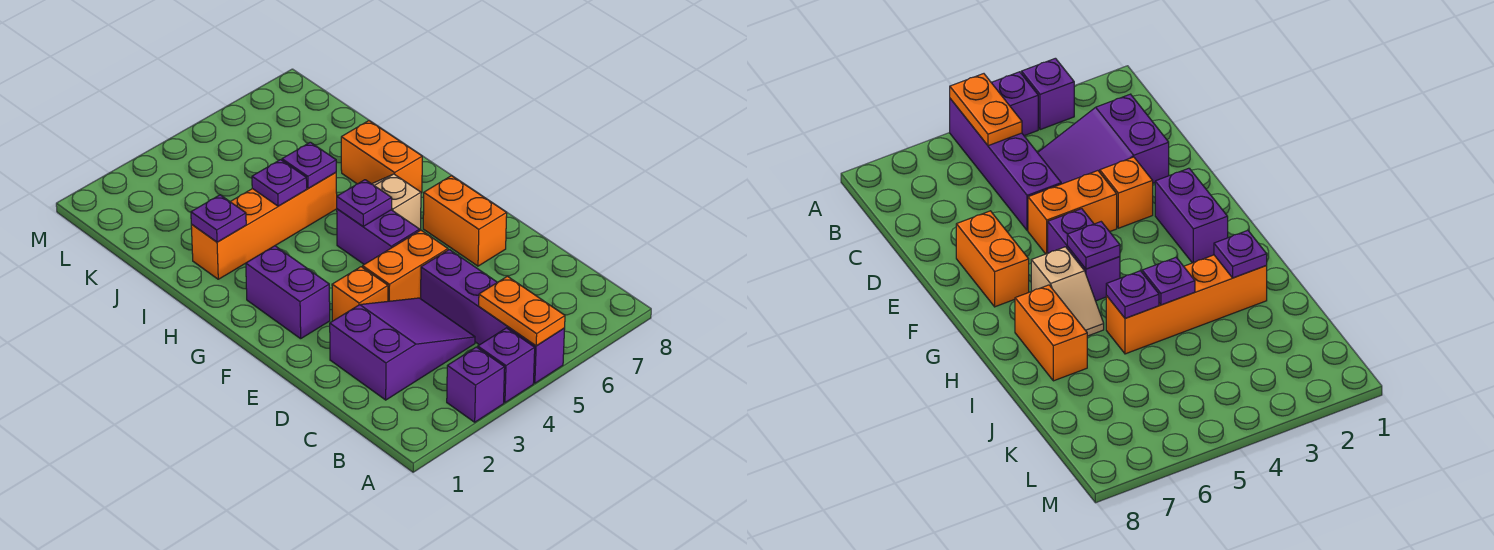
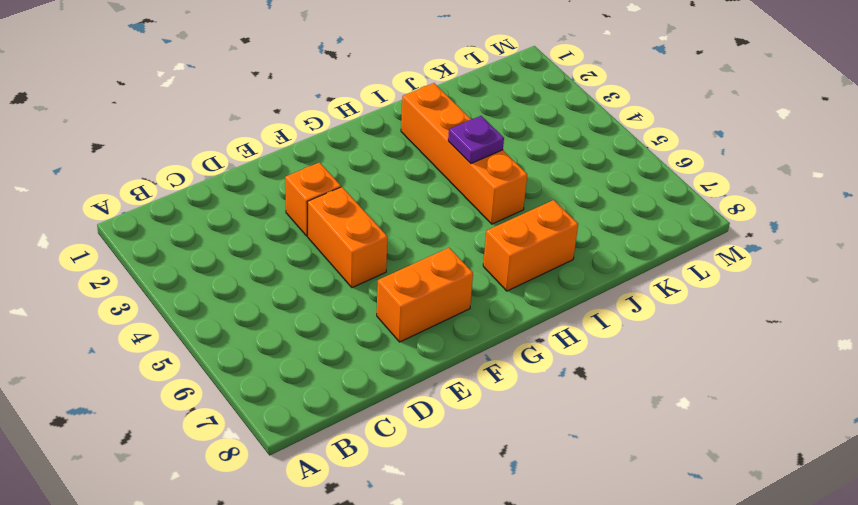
none -> purple 1x1 brick [447,347,505,422]
none -> purple 1x1 brick [478,328,535,403]
none -> purple 1x4 brick [421,250,565,383]

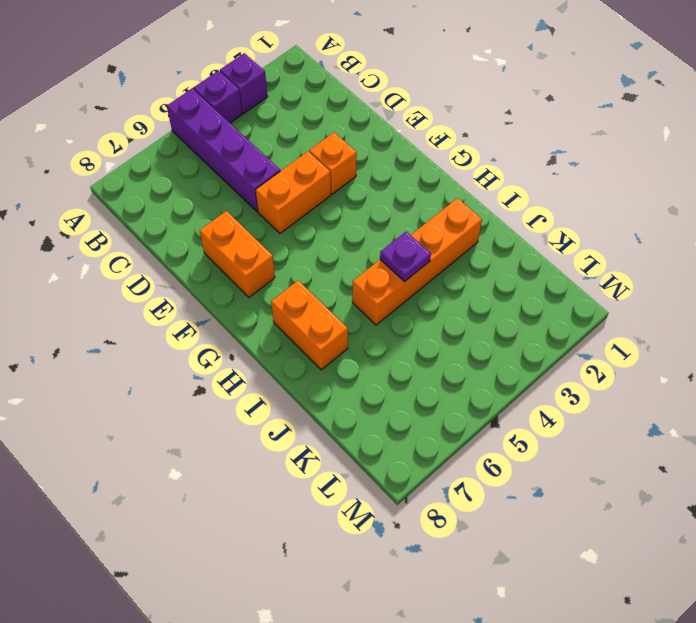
none -> purple 2x3 slope [330,298,475,400]
none -> purple 1x2 brick [246,246,330,339]
none -> purple 1x2 brick [337,209,420,264]

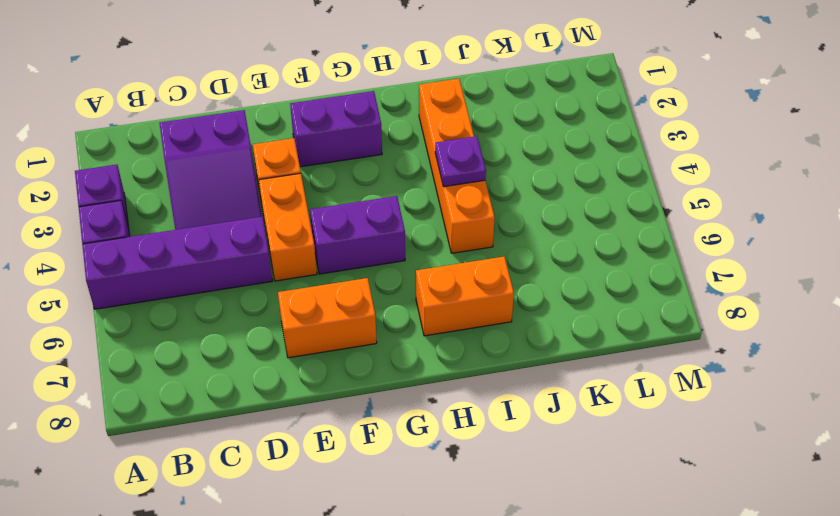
none -> tan 1x2 slope [372,174,421,229]
none -> orange 1x2 plate [479,276,565,346]
none -> purple 1x1 plate [337,180,392,226]

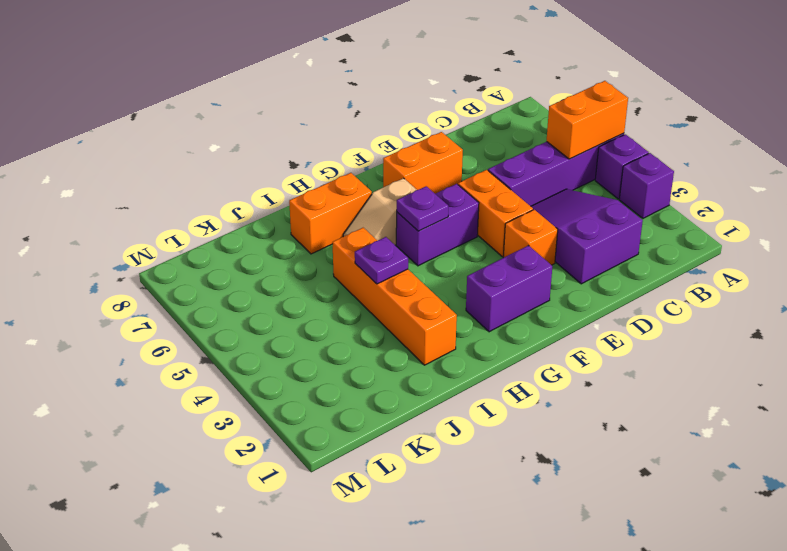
orange 1x2 brick [547,81,628,159] -> orange 1x2 plate [479,276,565,346]
none -> purple 1x1 plate [191,195,246,242]
none -> purple 1x1 plate [282,142,336,189]

